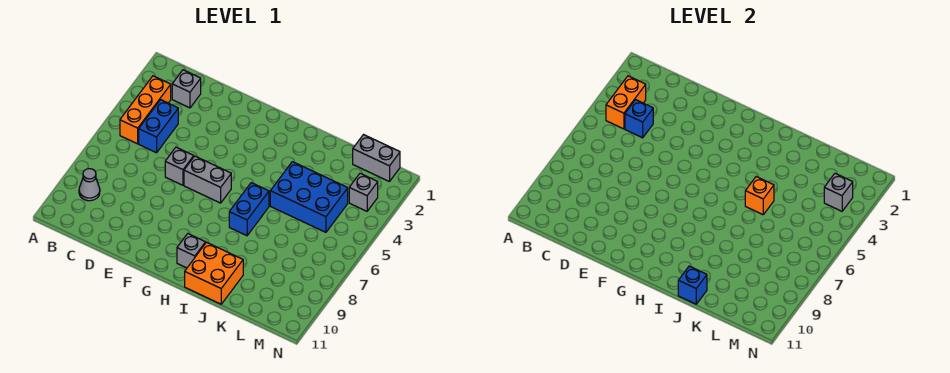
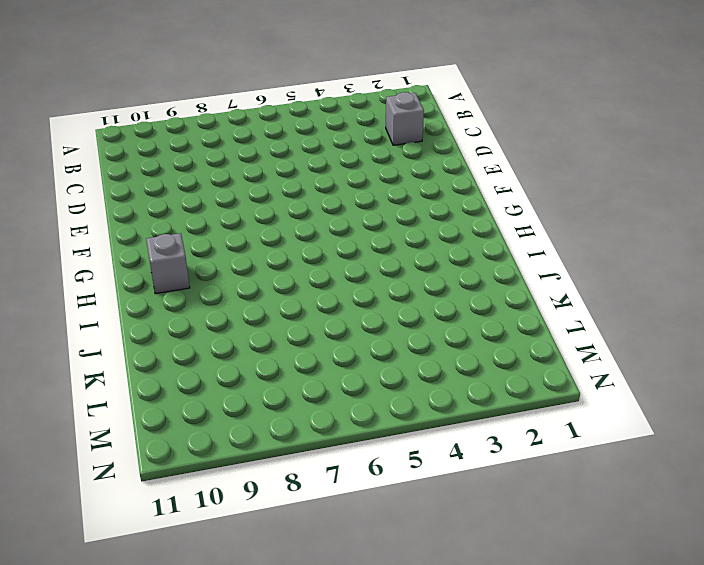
none -> orange 1x3 brick [120,76,171,144]
none -> grey 1x1 cone [79,169,100,201]
none -> blue 1x2 brick [139,100,178,153]

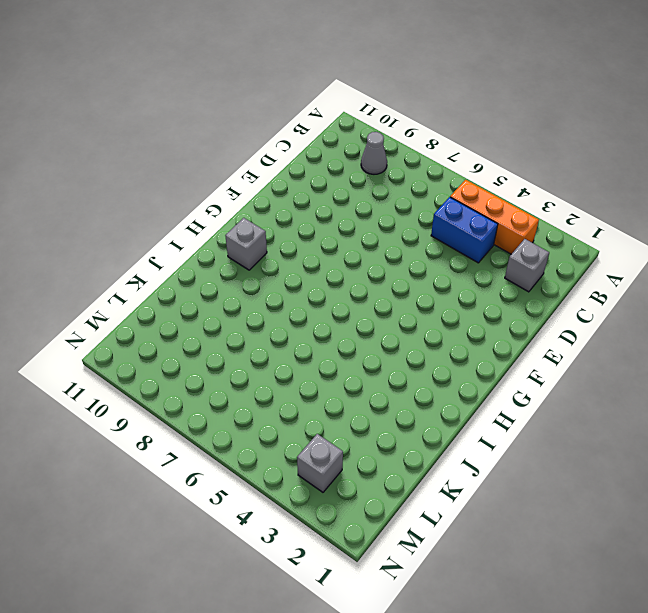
none -> grey 1x1 brick [165,147,194,185]
none -> grey 1x2 brick [184,156,231,203]
none -> blue 1x2 brick [229,183,269,236]

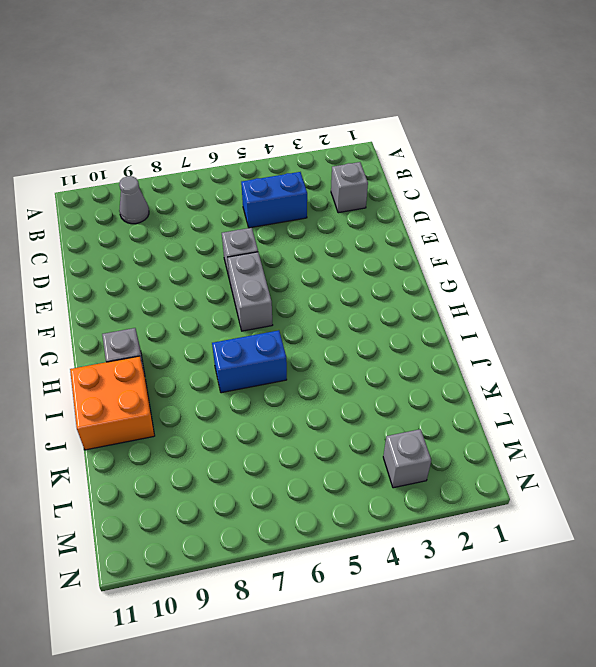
none -> orange 1x3 brick [120,76,171,144]
none -> blue 2x3 brick [270,162,348,232]
none -> grey 1x2 brick [353,135,400,182]

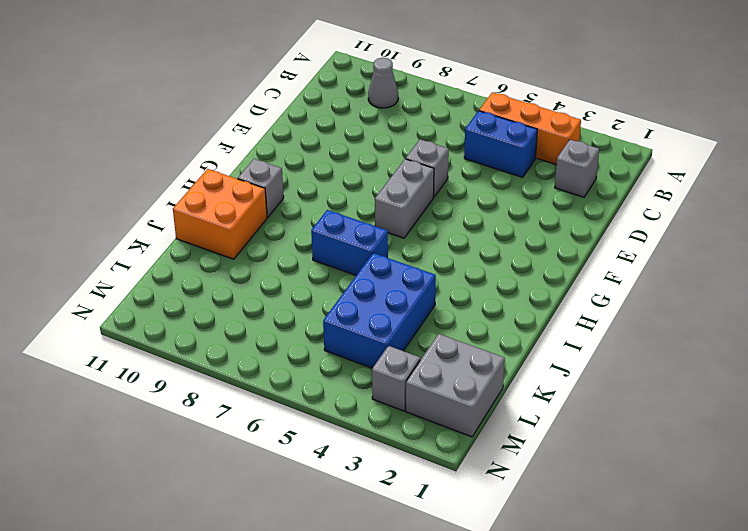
grey 2x2 brick [406,334,505,437] -> grey 1x2 brick [353,135,400,182]
none -> orange 1x2 brick [606,76,646,129]
none -> blue 1x1 brick [625,100,653,138]
none -> orange 1x1 brick [745,177,774,215]

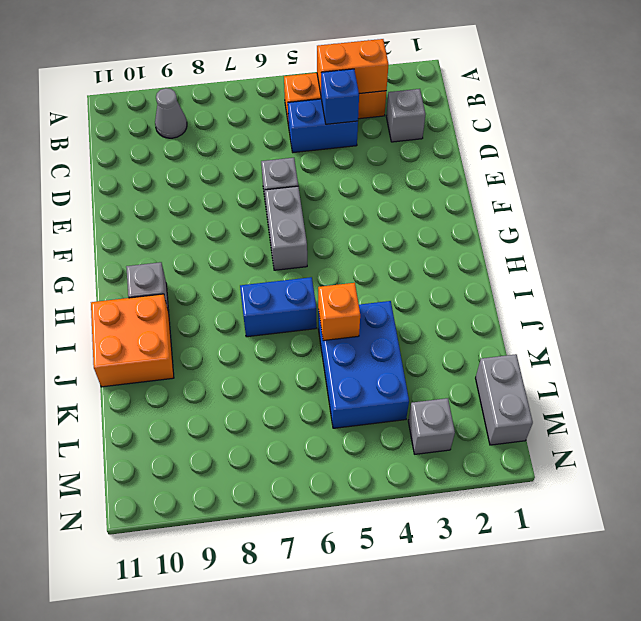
none -> blue 1x1 brick [678,266,707,304]
none -> grey 1x1 brick [824,173,853,211]

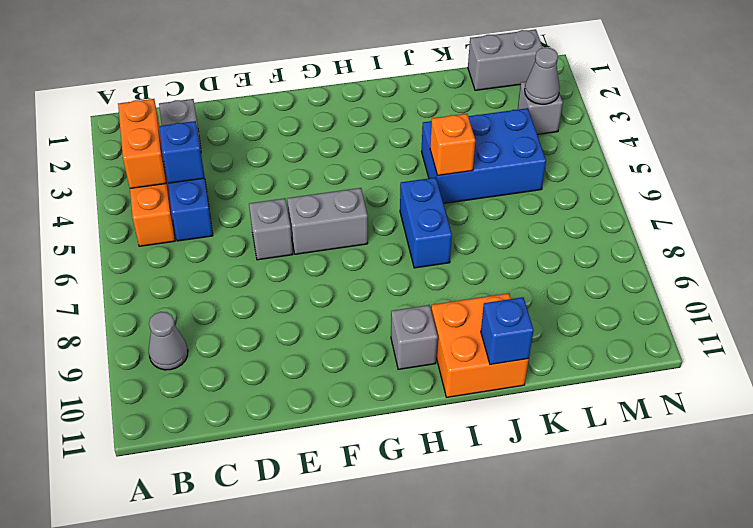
grey 1x1 cone [525,47,560,104] -> grey 1x1 brick [824,173,853,211]

